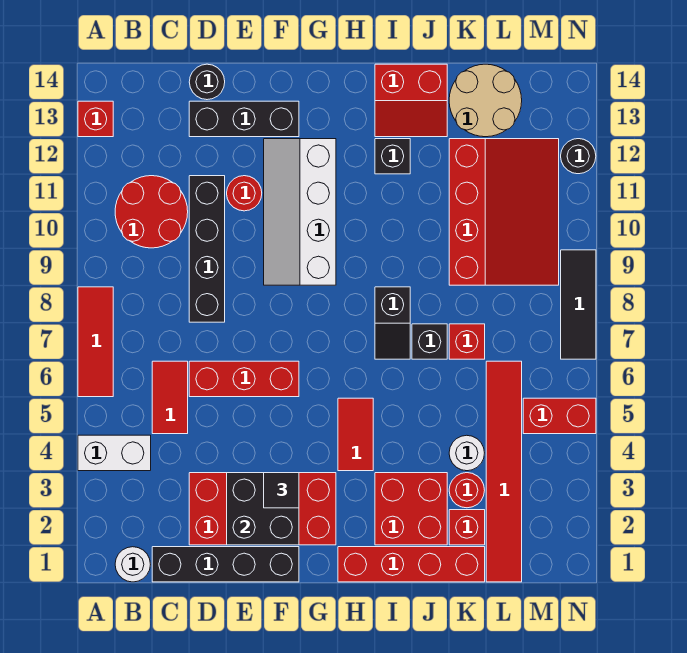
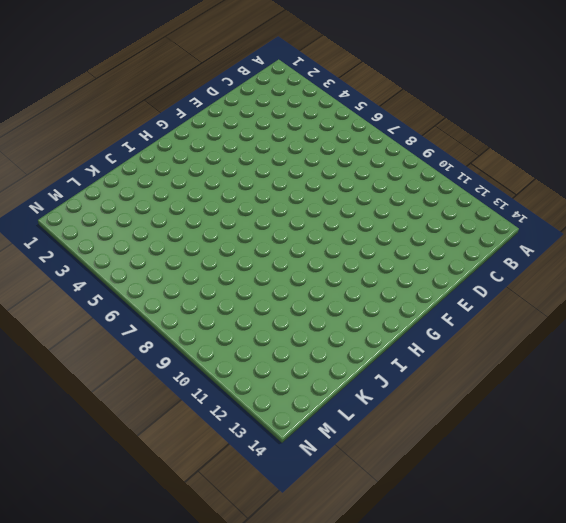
none -> white 1x2 brick [78,435,151,471]
none -> red 1x3 tile [78,287,113,397]
none -> red 1x1 brick [78,101,113,137]
none -> white 1x1 round brick [115,547,150,582]

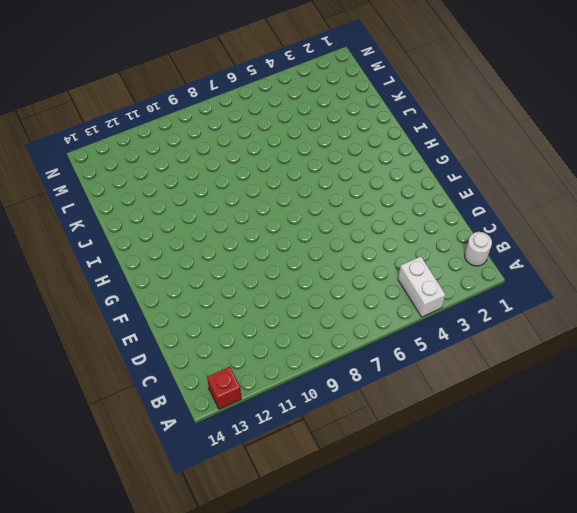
none -> red 1x3 tile [78,287,113,397]
none -> red 2x2 round brick [115,176,188,248]
none -> black 1x4 brick [152,547,299,582]
none -> red 1x2 tile [152,361,188,434]

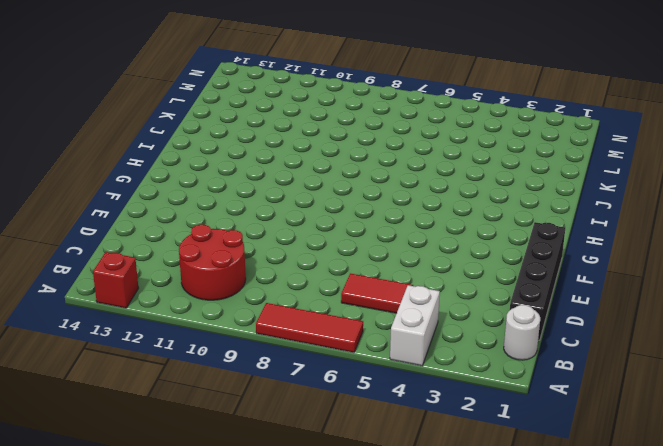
none -> red 2x4 brick [189,473,336,545]
none -> red 1x3 brick [189,361,299,397]
none -> black 1x4 brick [189,176,225,322]
none -> black 1x3 brick [189,101,299,137]

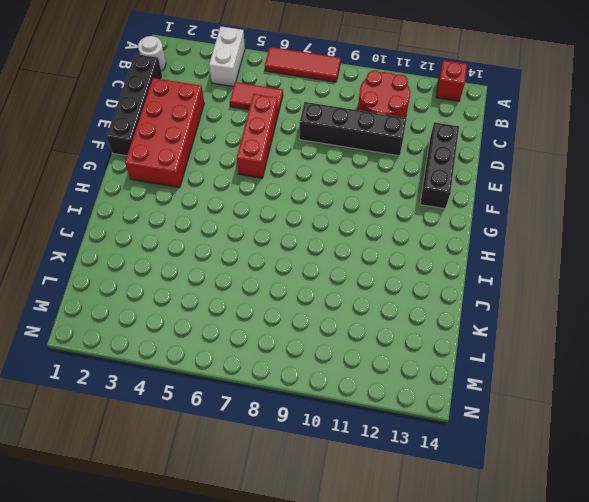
none -> black 1x1 round brick [189,64,225,100]
none -> red 1x1 round brick [227,176,262,211]
none -> white 2x4 slope [264,139,336,285]
none -> red 1x4 brick [338,547,485,582]

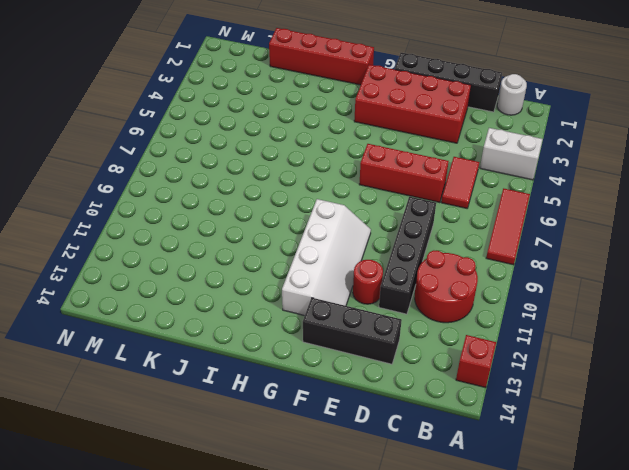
none -> black 1x1 round brick [189,64,225,100]
none -> red 1x2 tile [338,398,373,471]
none -> red 2x2 brick [375,473,447,545]
none -> black 1x2 slope [375,287,410,359]

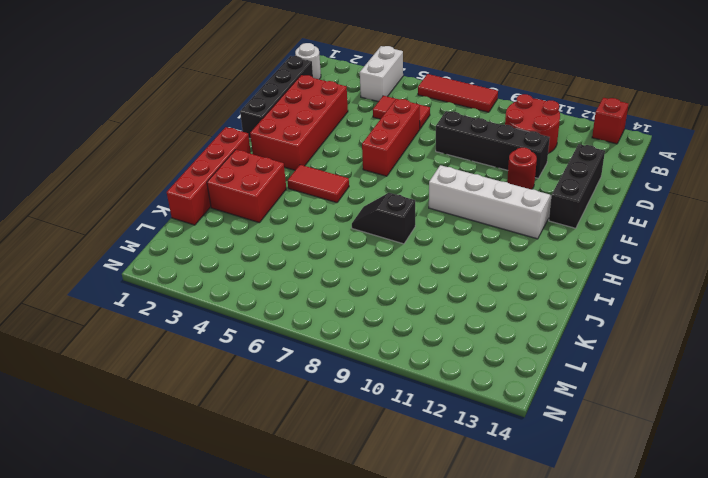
none -> black 1x1 round brick [189,64,225,100]
none -> black 1x1 brick [375,139,410,174]
none -> red 2x2 slope [375,64,447,137]
none -> black 1x1 brick [412,324,447,359]

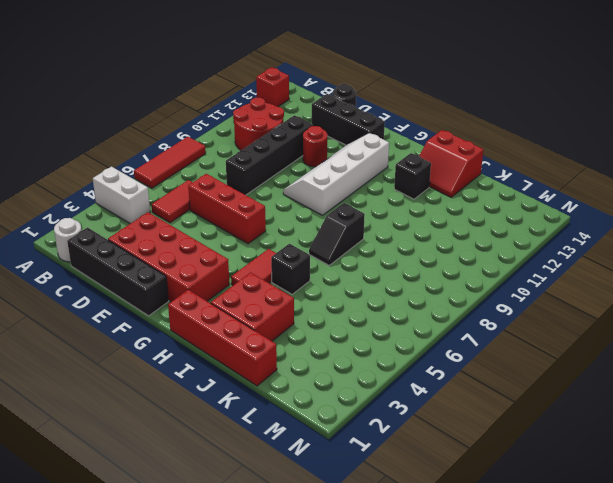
black 1x1 brick [271,244,310,294] -> black 1x1 brick moved to [412,324,447,359]
none -> red 1x1 brick [449,510,485,545]
none -> red 1x1 round brick [449,473,485,508]
none -> white 1x1 round brick [449,435,484,471]
none -> red 1x1 brick [449,324,485,359]

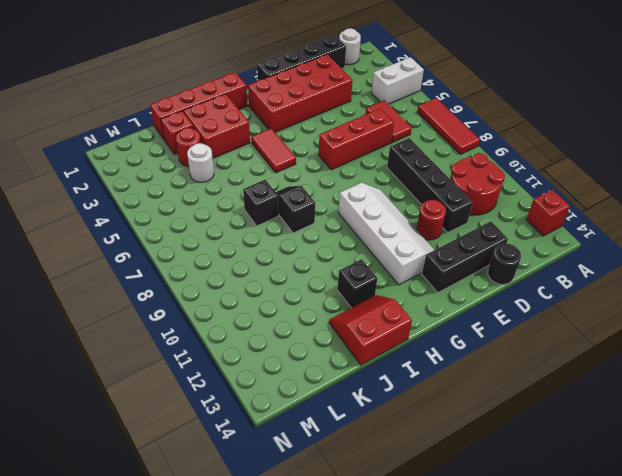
none -> red 1x1 brick [449,324,485,359]
none -> red 3x4 slope [449,139,559,285]
none -> tan 2x2 round brick [449,64,522,137]
none -> red 1x6 tile [486,361,522,582]

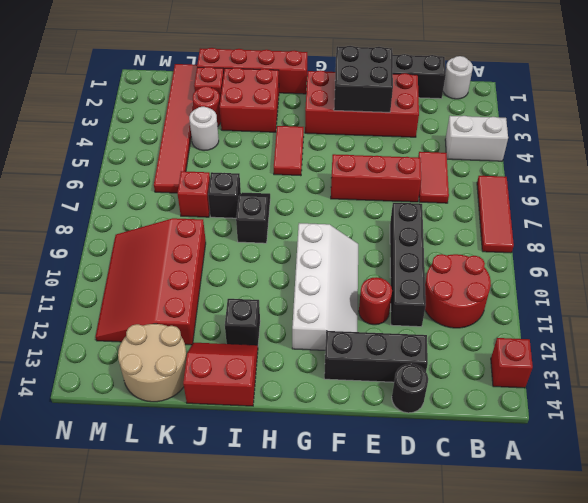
none -> red 1x2 brick [523,398,596,434]
none -> black 1x3 tile [561,250,596,359]
none -> black 1x1 round brick [561,139,596,174]
none -> black 1x1 tile [264,473,299,508]

